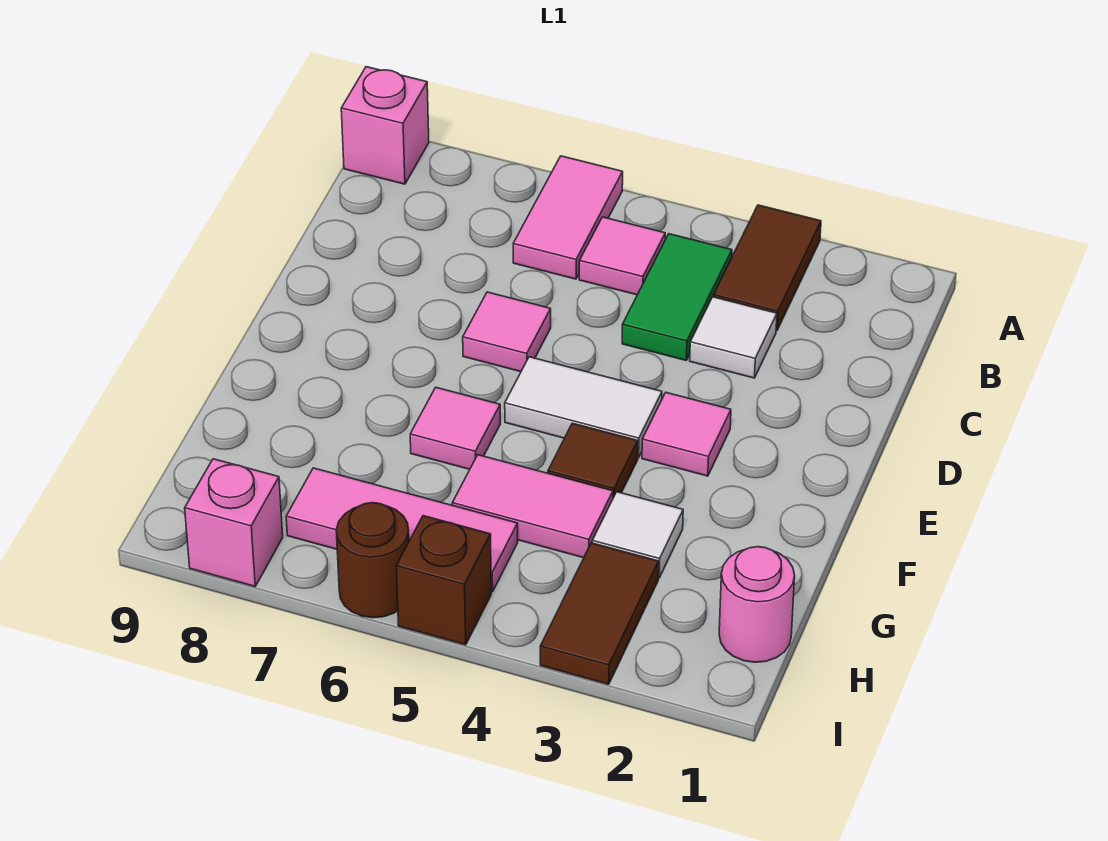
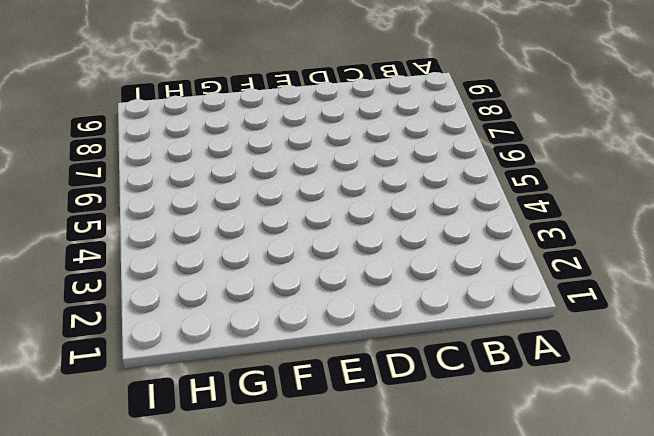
none -> brown 1x2 tile [714,205,821,331]
none -> pink 1x2 tile [513,156,623,279]
none -> pink 1x1 brick [341,67,429,184]

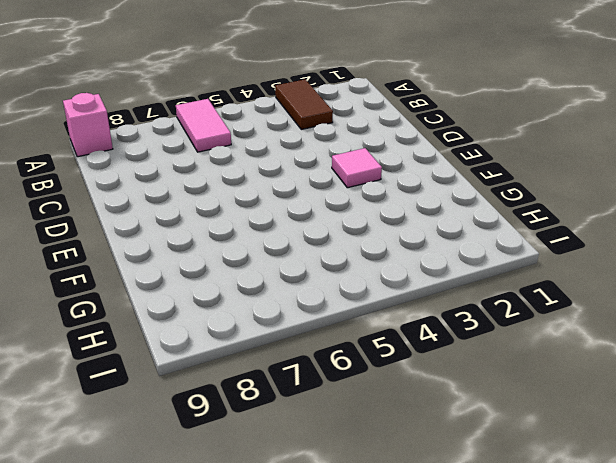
none -> green 1x2 tile [622,234,732,360]
none -> pink 1x1 tile [579,217,665,295]
none -> white 1x1 tile [690,297,777,378]

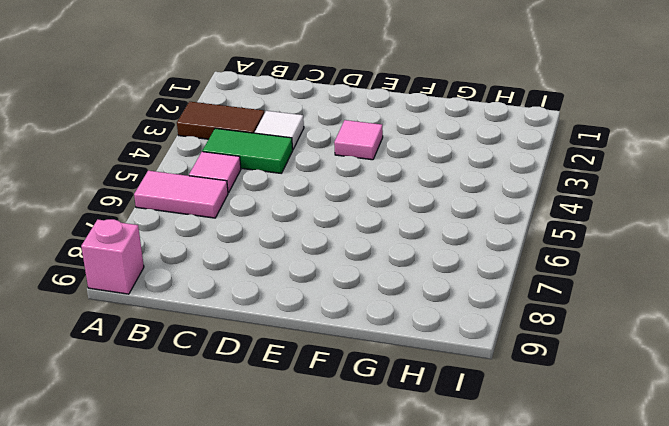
none -> pink 1x1 tile [463,292,551,372]
none -> white 1x2 tile [505,357,662,458]
none -> brown 1x1 tile [548,423,638,498]

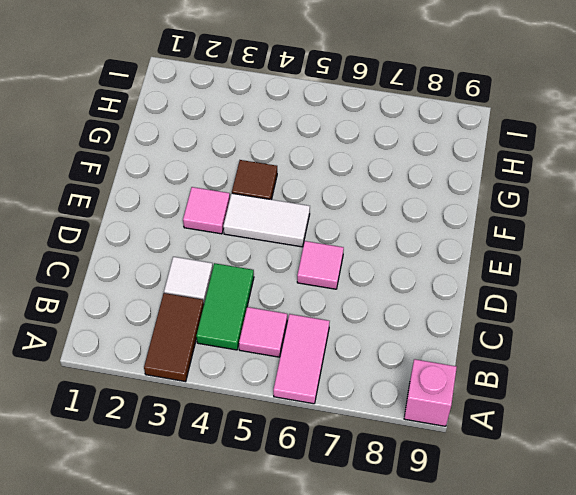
none -> pink 1x1 tile [410,387,500,469]
none -> white 1x1 tile [592,492,683,578]
none -> pink 1x2 tile [452,455,613,558]

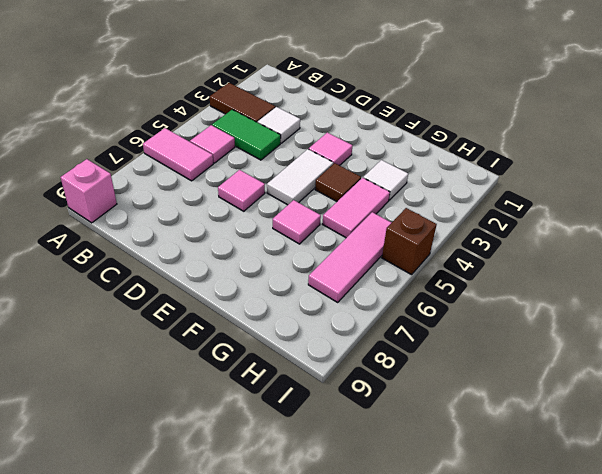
none -> pink 1x1 round brick [719,547,795,662]
none -> brown 1x2 tile [540,543,659,684]
none -> brown 1x1 round brick [336,503,409,618]

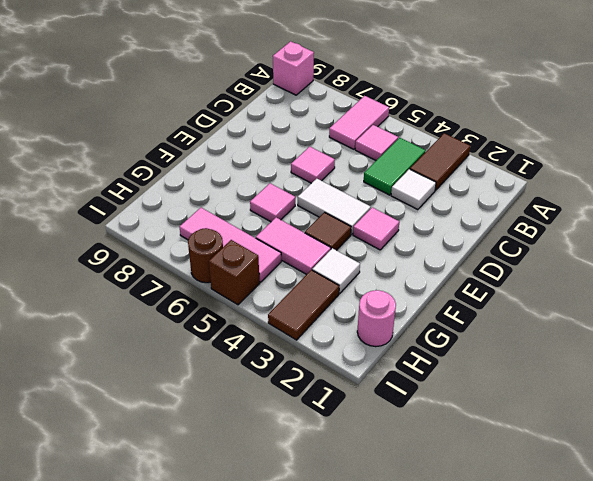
none -> pink 1x1 brick [185,459,283,586]

